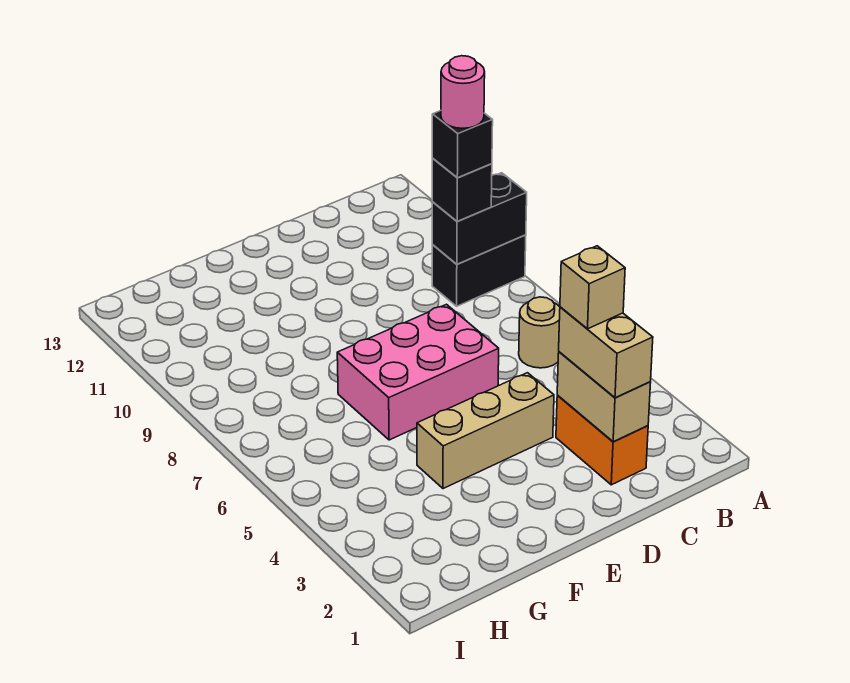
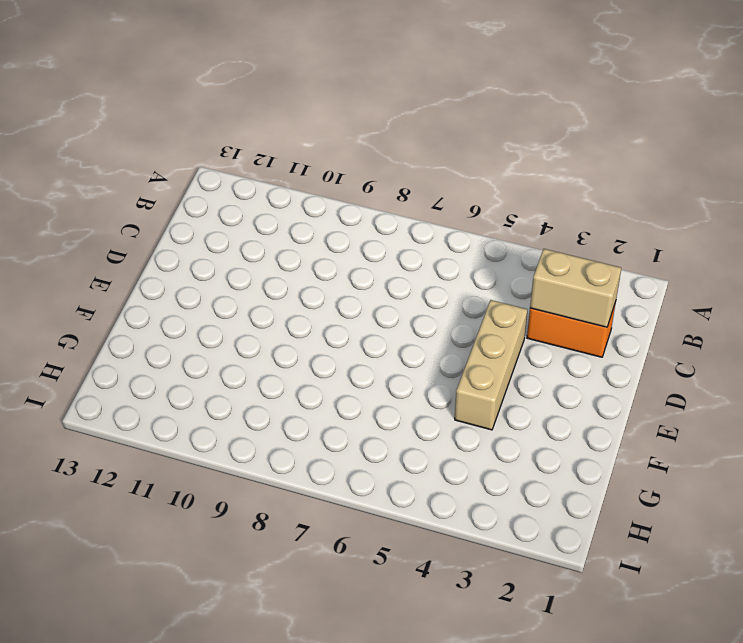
none -> black 1x2 brick [432,235,526,306]
none -> tan 1x1 round brick [519,297,560,368]
none -> pink 2x3 brick [337,304,499,440]

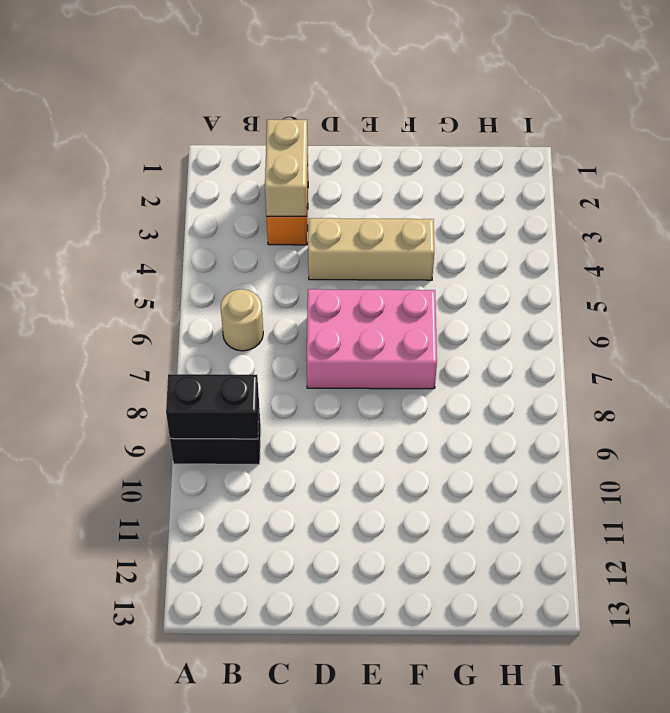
none -> black 1x1 brick [432,159,492,221]
none -> tan 1x2 brick [559,307,653,398]
none -> black 1x1 brick [432,111,493,178]

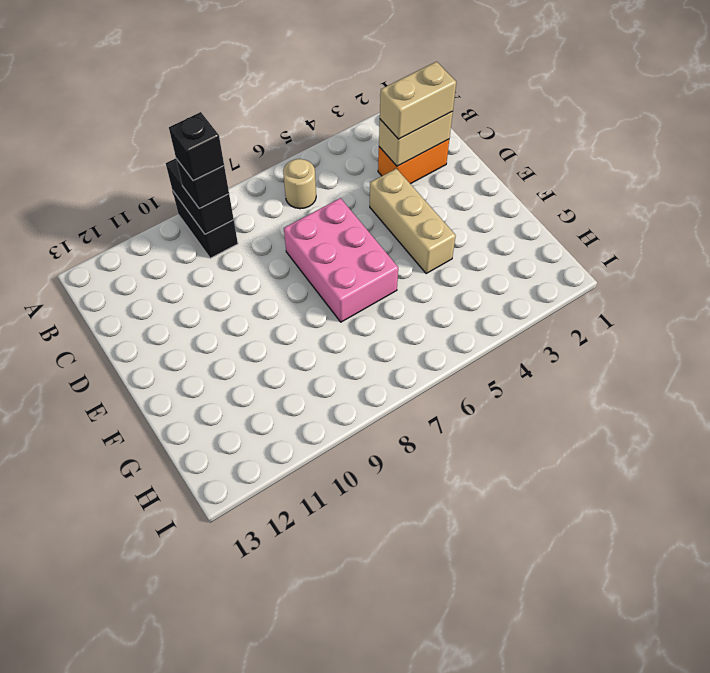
none -> tan 1x1 brick [560,246,625,329]
none -> pink 1x1 round brick [441,56,485,128]

